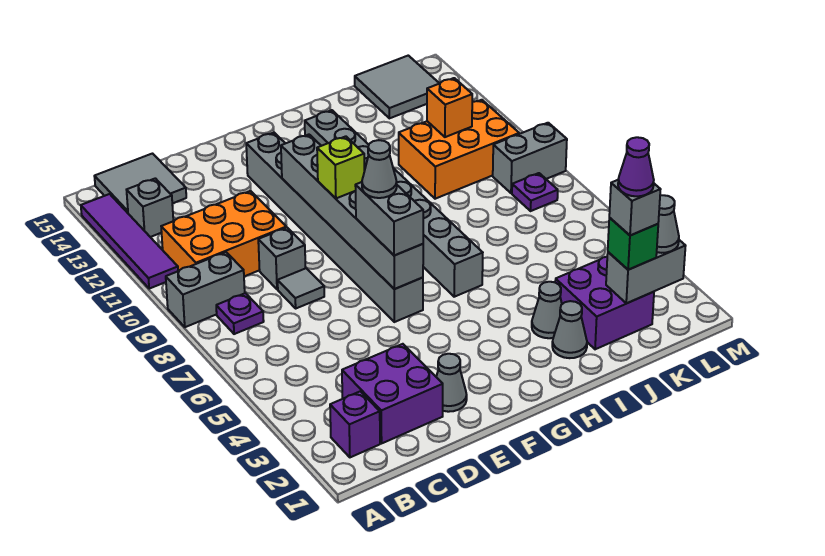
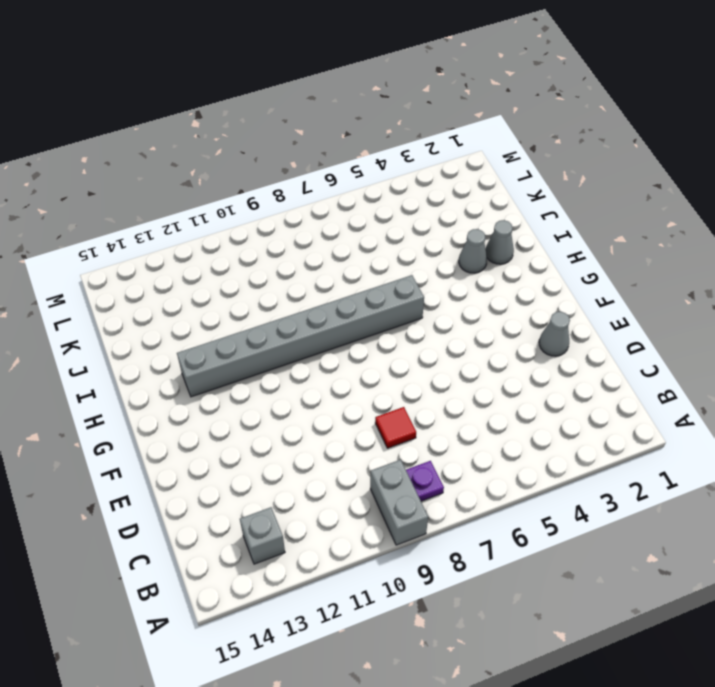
red 1x1 tile [375,407,416,448] -> grey 1x1 tile [278,268,324,308]
none -> purple 1x4 tile [81,194,178,289]
none -> purple 1x1 brick [330,391,380,457]
none -> orange 2x3 brick [161,191,286,276]
none -> grey 2x2 tile [94,154,186,213]

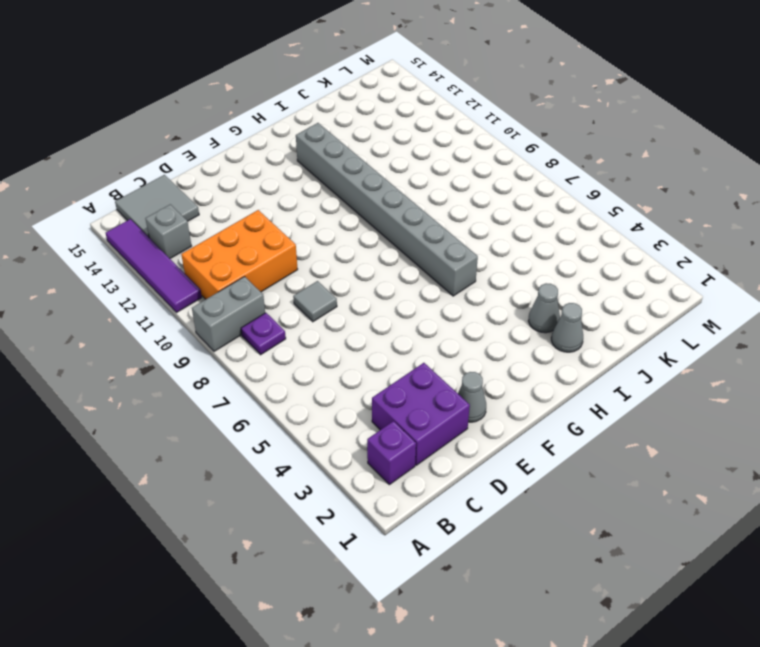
none -> grey 1x1 brick [258,228,306,289]
none -> grey 1x8 brick [246,133,423,322]
none -> purple 2x2 brick [555,257,654,349]
none -> orange 2x3 brick [399,100,519,199]

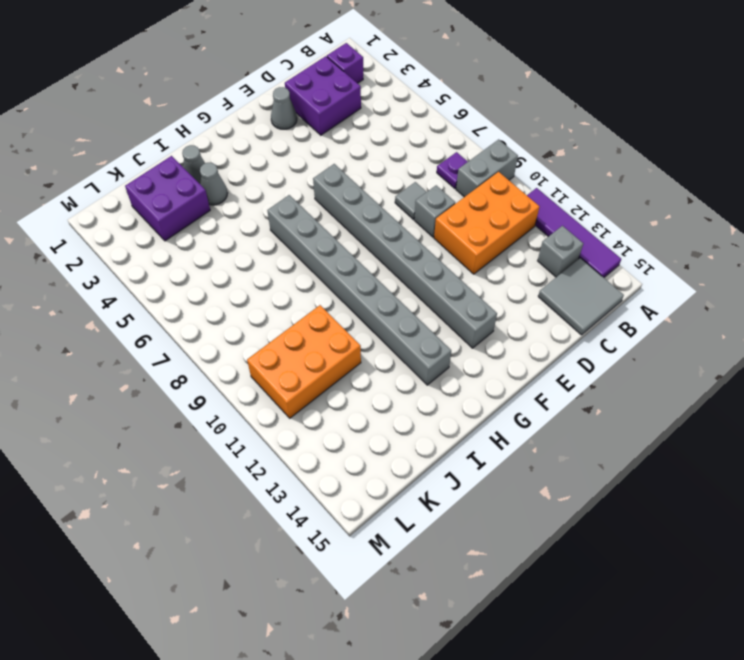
none -> grey 2x2 tile [355,56,439,118]
none -> purple 1x1 plate [512,173,558,211]
none -> grey 1x2 brick [493,123,567,193]
none -> grey 1x6 brick [281,135,423,289]

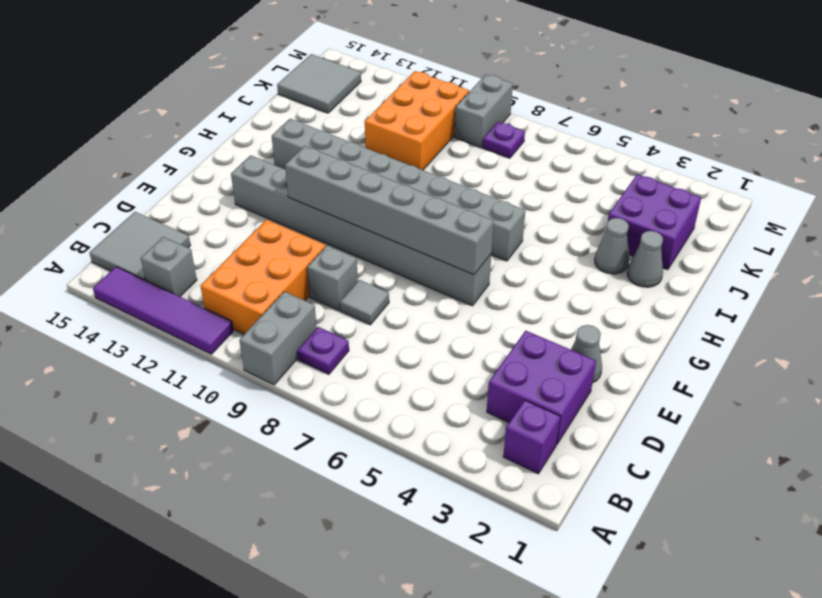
none -> grey 1x2 brick [606,240,685,303]
none -> orange 1x1 brick [427,78,472,137]
none -> grey 1x2 brick [355,182,423,256]
none -> lime 1x1 brick [317,136,364,198]

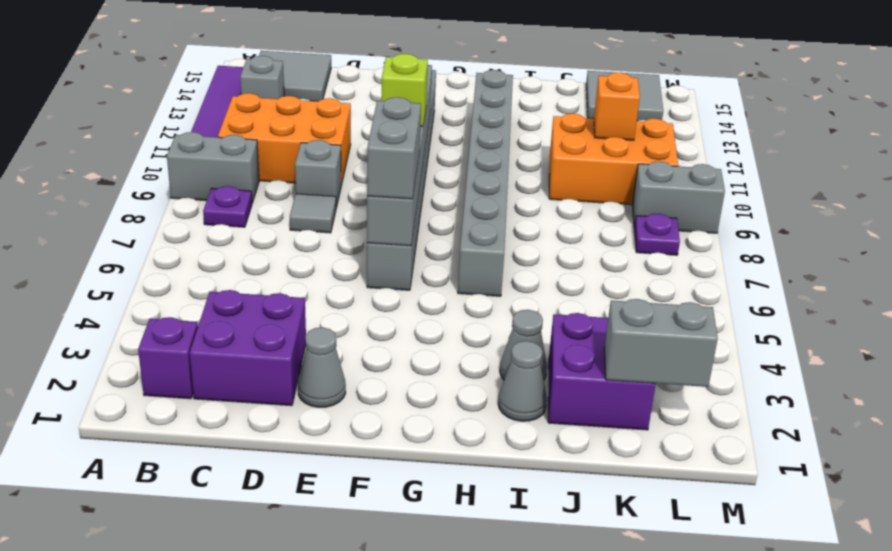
none -> green 1x1 brick [608,218,658,270]
none -> grey 1x1 cone [657,195,679,253]
none -> grey 1x1 cone [362,140,397,198]
none -> grey 1x1 brick [609,180,661,235]

